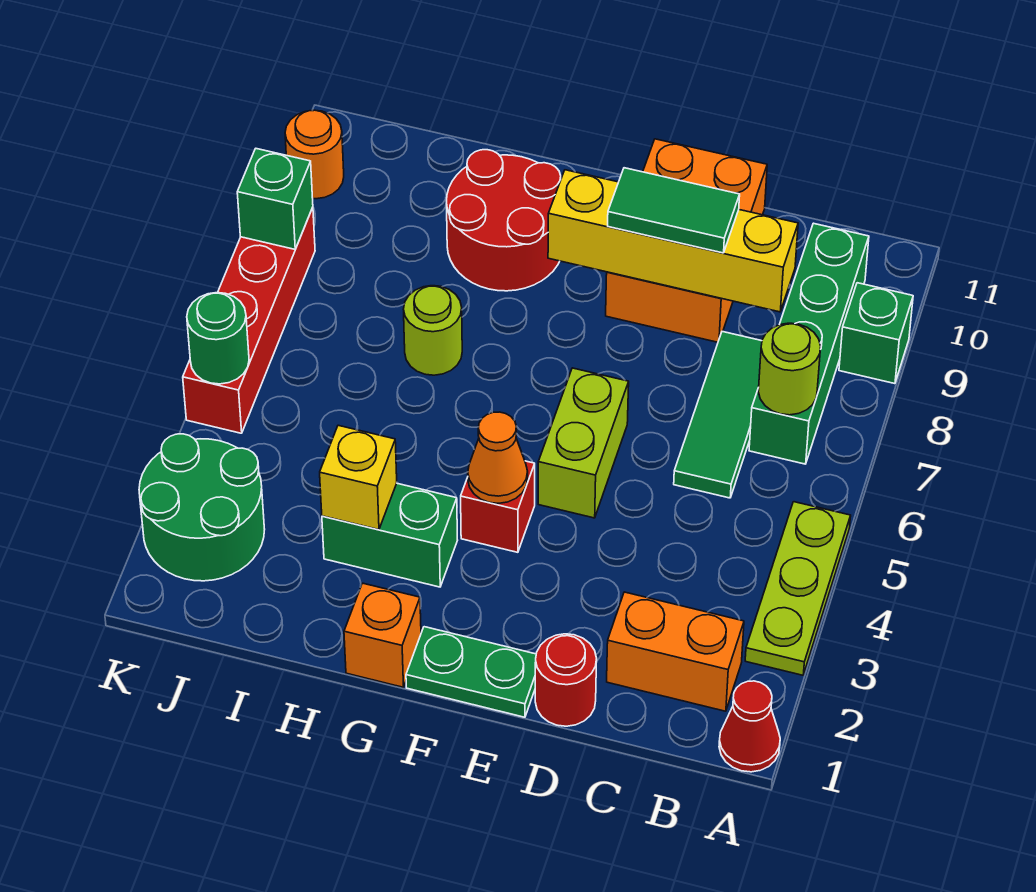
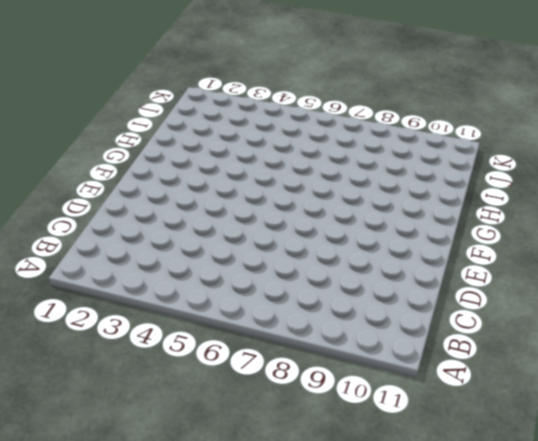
none -> red 1x1 cone [719,681,780,772]
none -> lime 1x3 plate [745,502,851,675]
none -> green 1x1 brick [839,283,913,384]

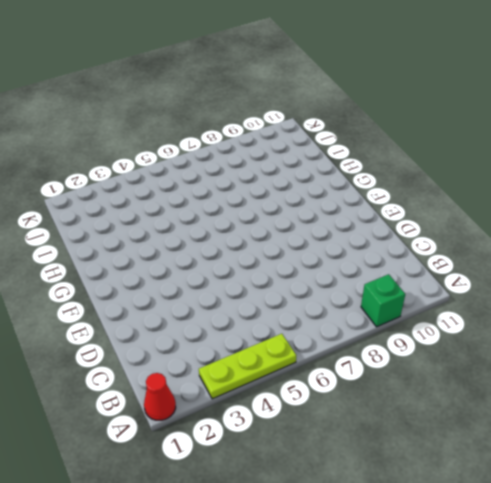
none -> orange 1x2 brick [607,592,744,711]
none -> green 1x4 brick [749,223,869,464]
none -> green 1x3 tile [674,332,762,498]

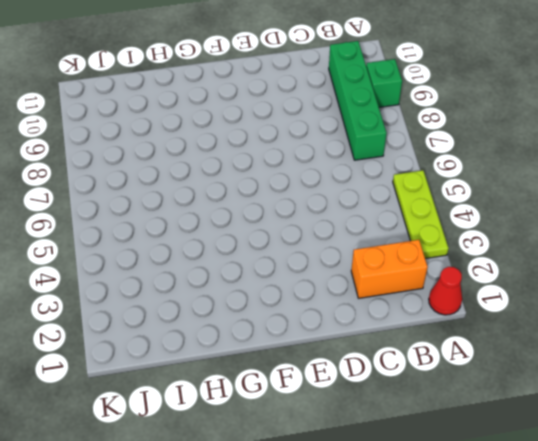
none -> green 1x3 tile [674,332,762,498]
none -> red 1x1 round brick [535,634,597,726]
none -> orange 2x3 brick [606,139,767,342]

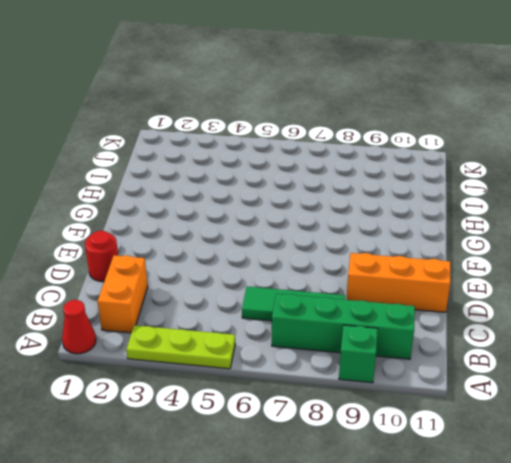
orange 1x3 brick [346,253,450,312] -> orange 2x3 brick [606,139,767,342]
none -> green 1x2 plate [406,627,536,717]
none -> lime 1x2 brick [538,368,629,518]
none -> red 1x1 brick [461,461,535,552]

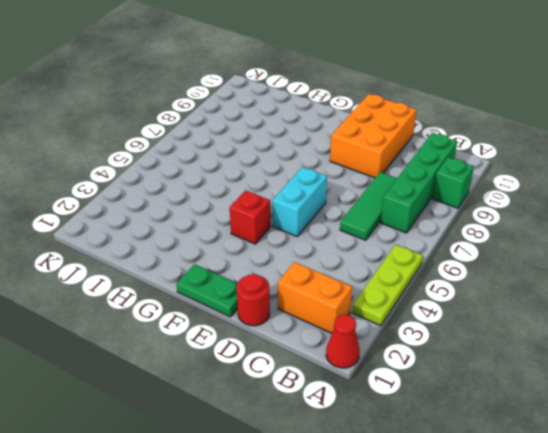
cyan 1x2 brick [272,167,327,236] -> lime 1x2 brick [538,368,629,518]
none -> orange 1x1 brick [344,583,421,687]
none -> green 1x2 brick [322,484,458,587]
none -> red 2x2 round brick [447,150,561,291]

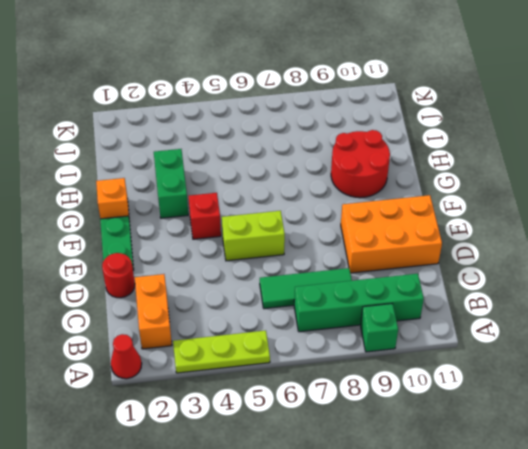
none -> lime 1x1 round brick [403,286,462,375]
none -> green 2x2 round brick [139,434,265,581]
none -> red 1x4 brick [183,207,315,433]

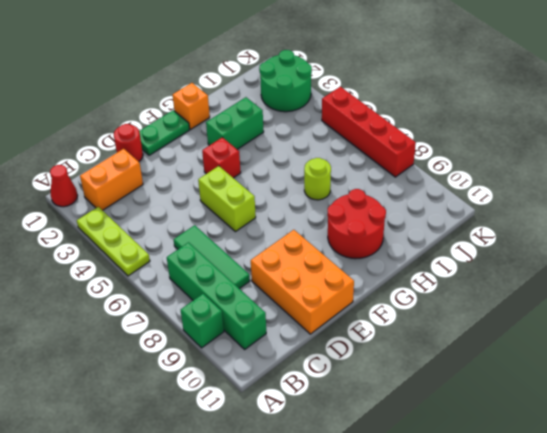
none -> orange 1x1 round brick [285,110,344,199]
none -> lime 1x1 round brick [758,323,821,415]
none -> yellow 1x4 brick [548,170,798,312]

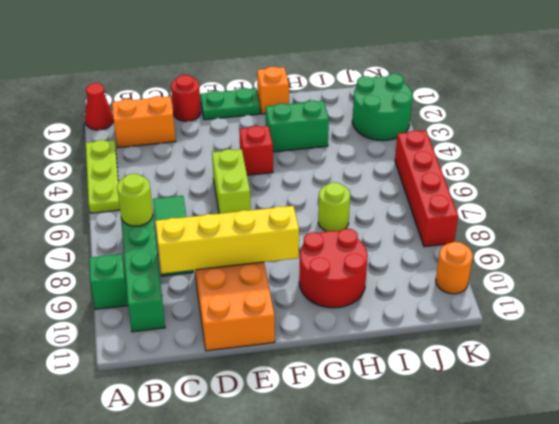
none -> orange 1x1 cone [468,412,528,503]
none -> yellow 1x1 brick [320,425,397,530]
none -> green 1x1 round brick [187,293,249,384]

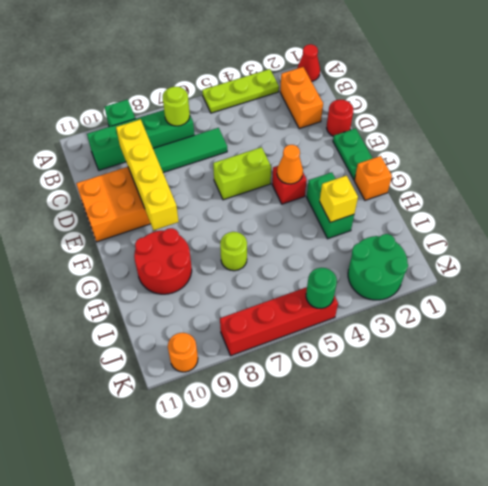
none -> green 1x1 brick [237,149,313,249]
none -> green 1x2 tile [608,168,740,253]

